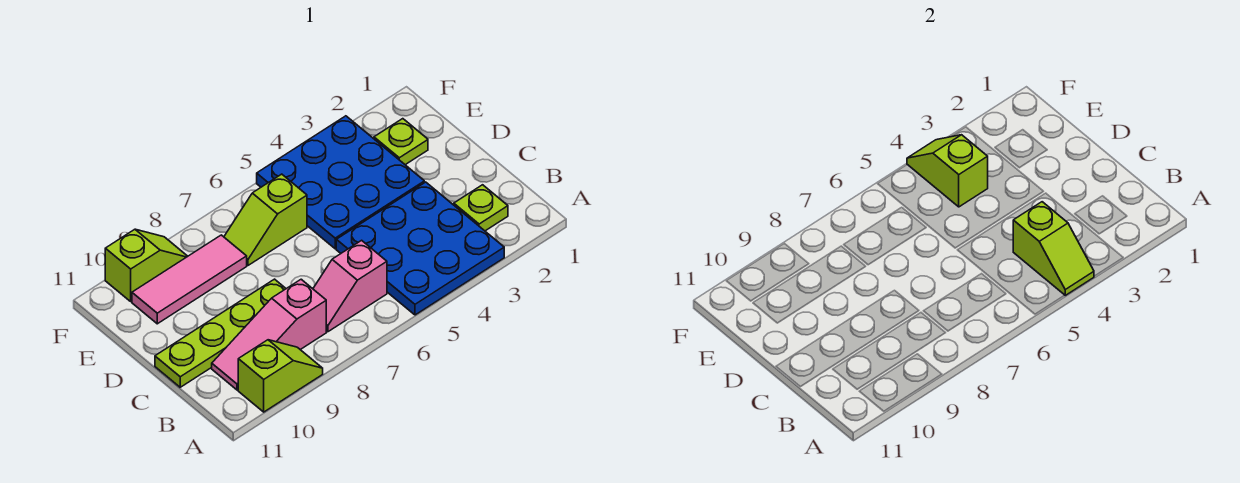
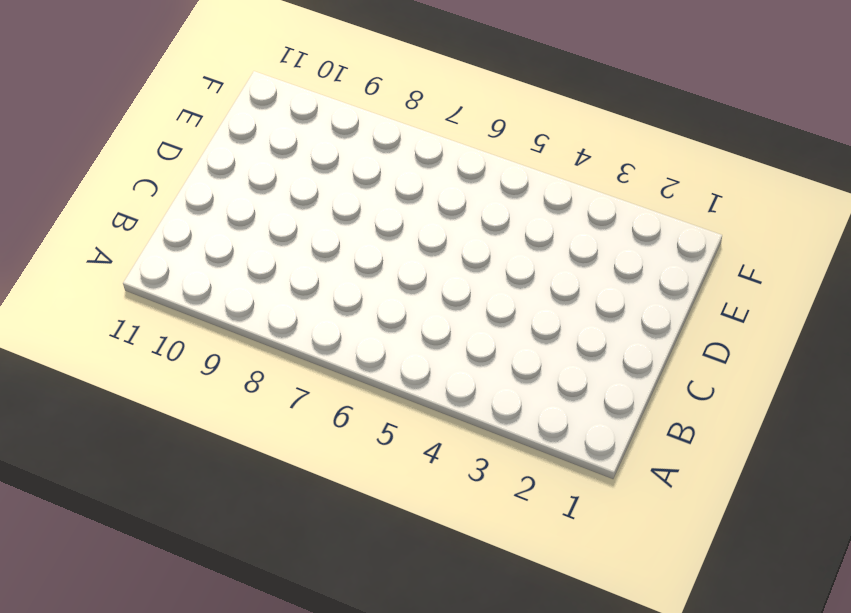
none -> blue 3x3 plate [336,182,504,315]
none -> lime 1x2 slope [238,340,323,412]
none -> lime 1x1 plate [454,185,508,231]

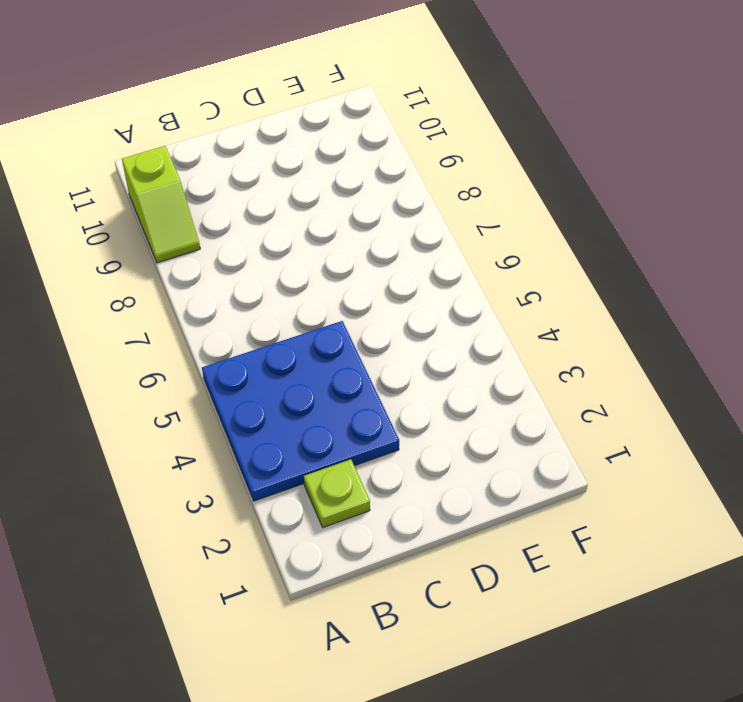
none -> pink 1x2 slope [313,240,387,332]
none -> pink 1x3 slope [212,279,326,390]
none -> lime 1x4 plate [155,279,286,387]

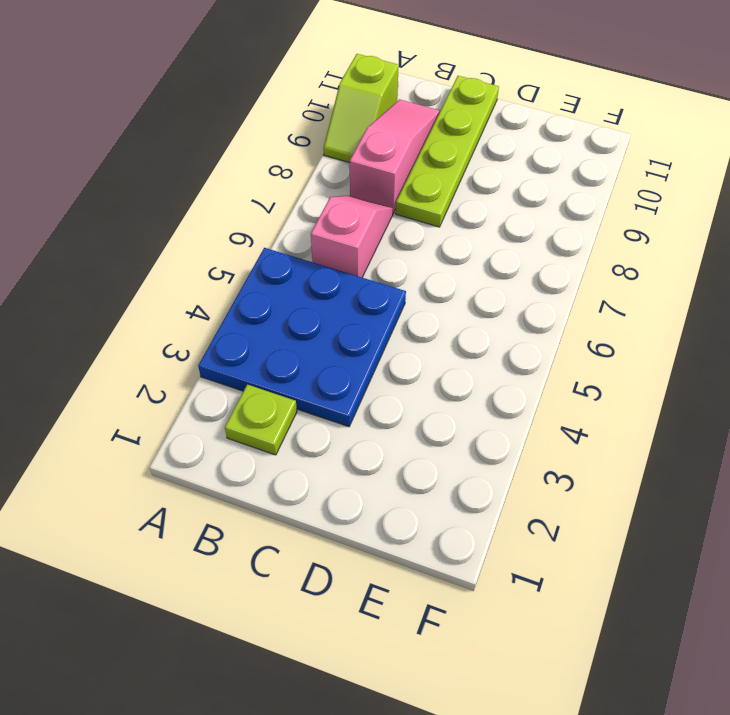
none -> blue 3x3 plate [257,116,424,249]
none -> lime 1x1 plate [374,119,428,165]
none -> lime 1x2 slope [224,174,307,265]

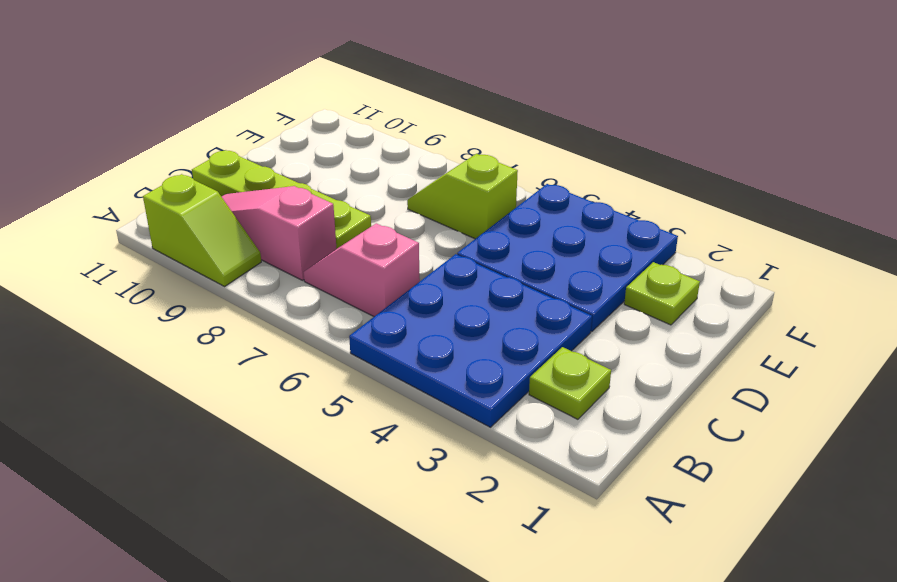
none -> pink 1x3 tile [132,235,247,324]
none -> lime 1x2 slope [105,229,188,301]
none -> lime 1x2 slope [1013,202,1094,295]

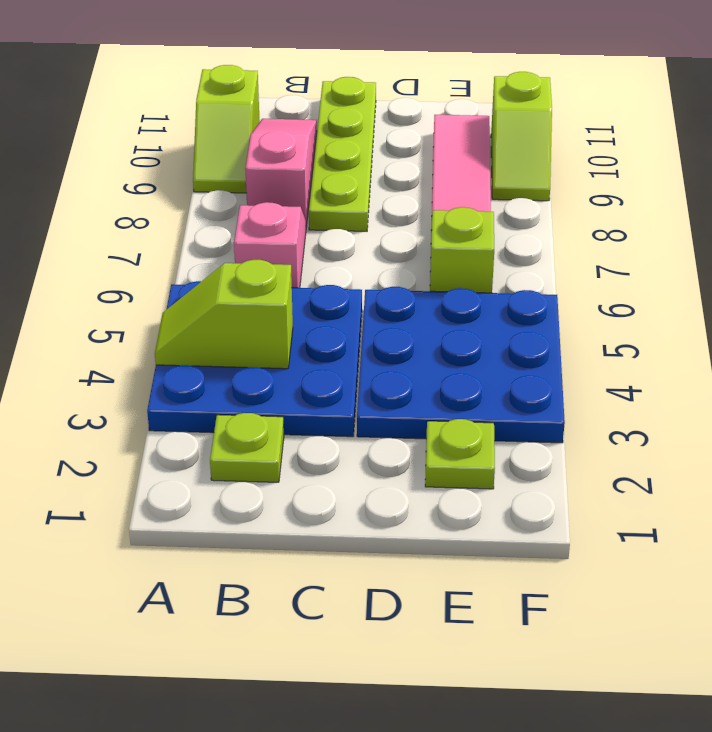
none -> lime 1x2 slope [907,135,988,207]

